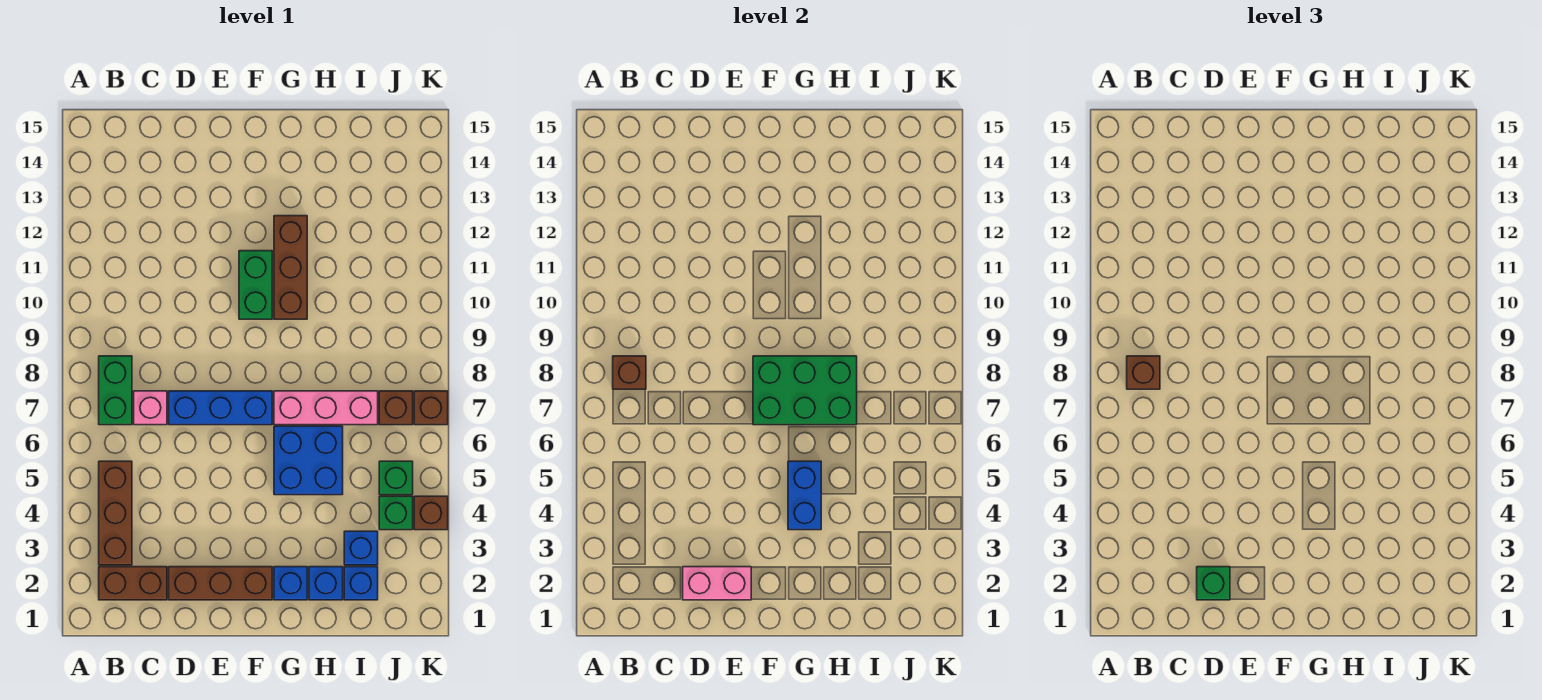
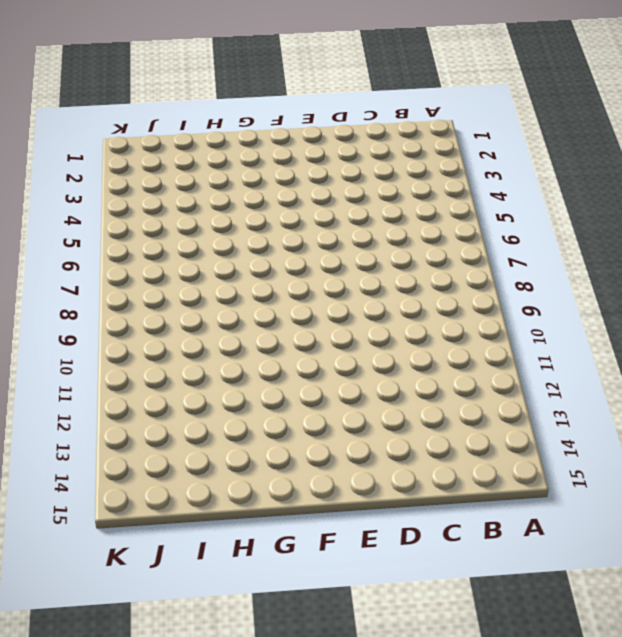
none -> brown 1x2 brick [99,567,167,600]
none -> brown 1x3 brick [99,461,132,565]
none -> green 1x2 brick [99,356,132,425]

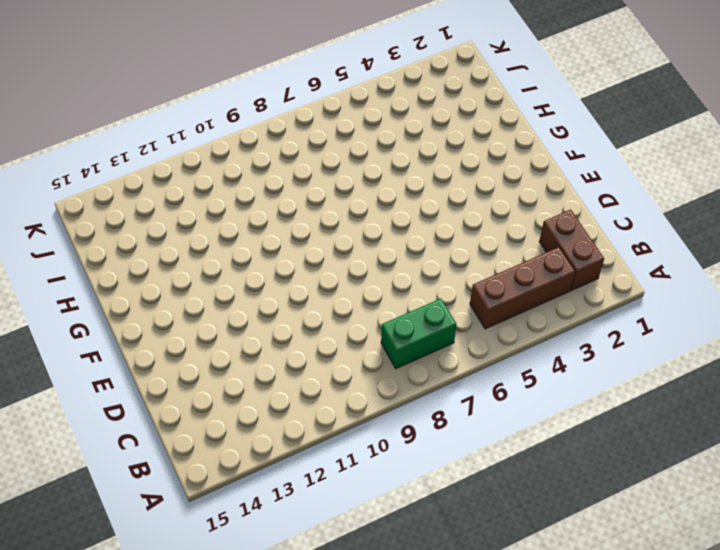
none -> pink 1x1 brick [134,391,167,425]
none -> brown 1x3 brick [169,567,272,600]
none -> blue 1x3 brick [169,391,272,425]

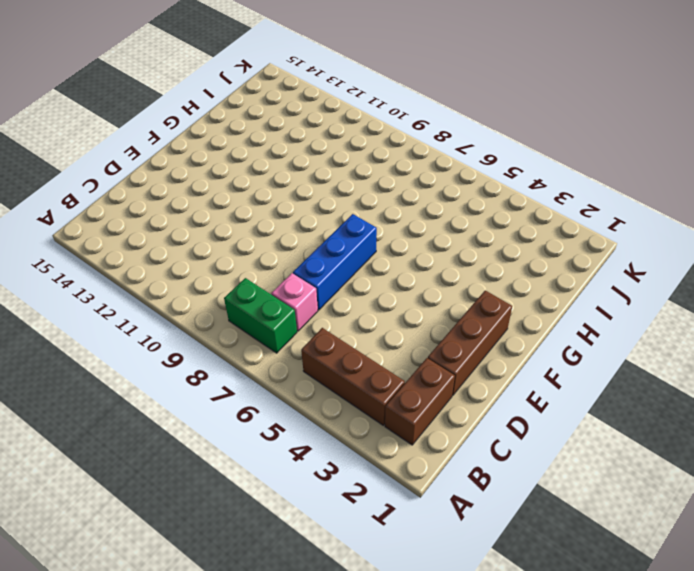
none -> green 1x2 brick [239,251,272,319]
none -> blue 1x1 brick [274,567,307,600]
none -> blue 2x2 brick [274,426,343,495]

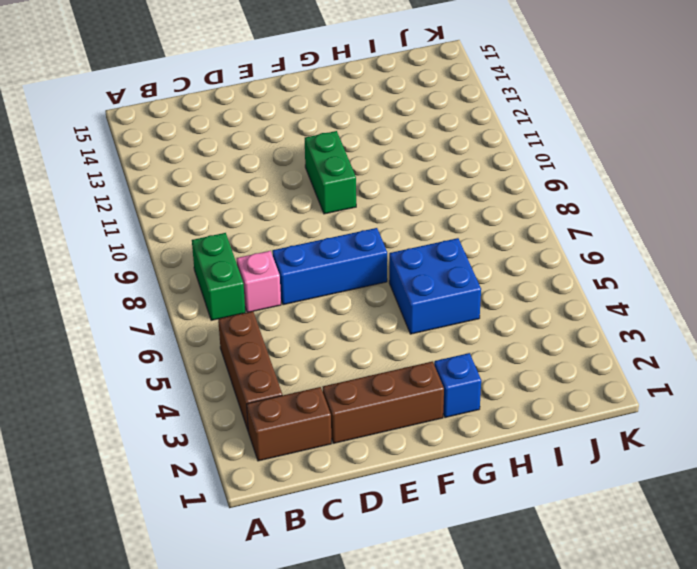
none -> pink 1x3 brick [274,391,378,425]
none -> brown 1x3 brick [274,216,307,319]
none -> blue 1x1 brick [309,567,343,600]

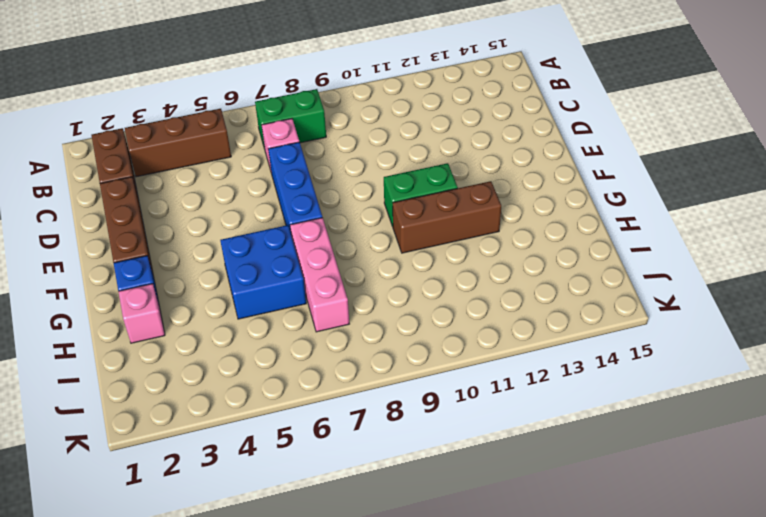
pink 1x1 brick [118,284,165,343] -> blue 1x1 brick [309,567,343,600]
none -> blue 1x1 brick [344,567,378,600]
none -> blue 1x1 brick [344,531,378,565]
none -> green 1x1 brick [379,496,413,530]

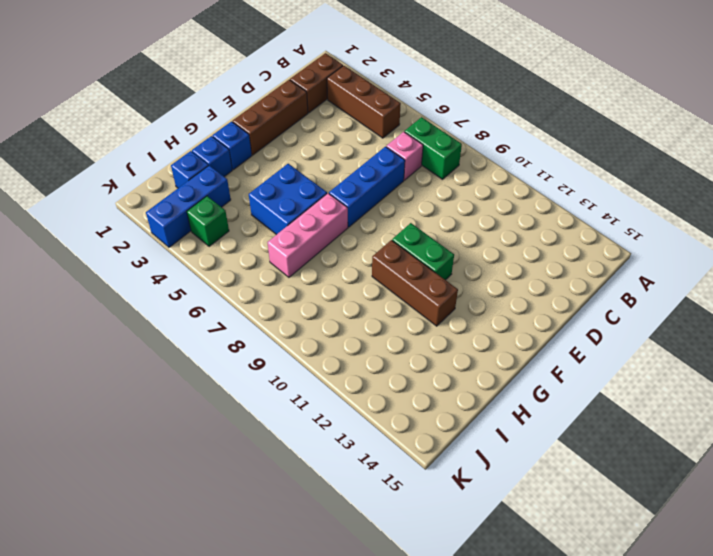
blue 1x3 brick [146,165,231,247] -> blue 1x1 brick [344,531,378,565]
none -> green 1x1 brick [379,461,413,495]
none -> brown 1x1 brick [379,391,413,425]
none -> brown 1x1 brick [414,496,448,530]

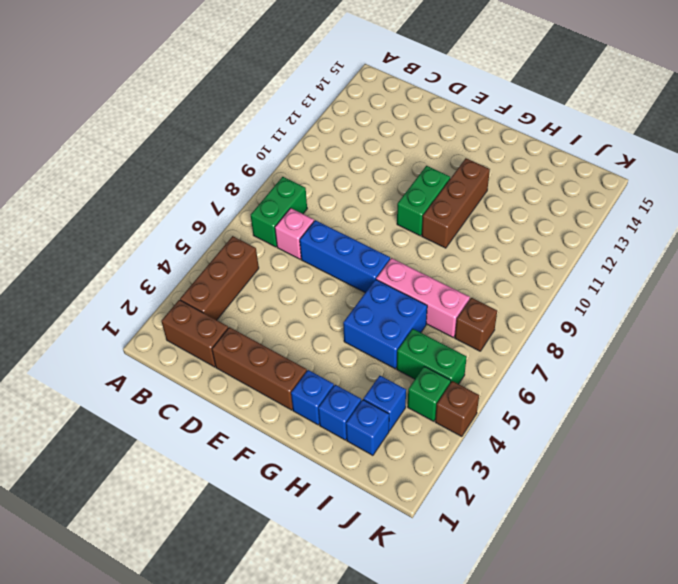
green 1x2 brick [397,329,467,384] -> green 1x1 brick [379,461,413,495]
none -> brown 1x1 brick [414,391,448,425]
none -> brown 1x1 brick [613,356,646,389]
none -> pink 1x2 brick [683,567,751,600]

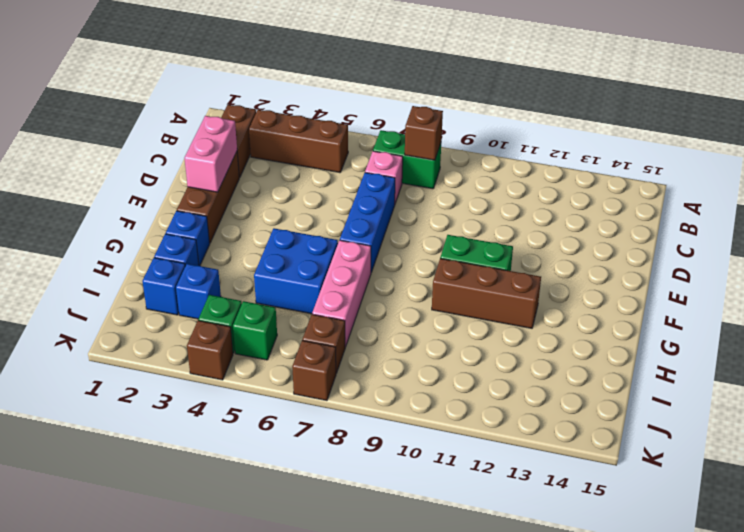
none -> green 2x3 brick [753,356,857,425]
none -> blue 1x2 brick [788,461,821,530]
none -> brown 1x1 brick [1127,356,1160,389]

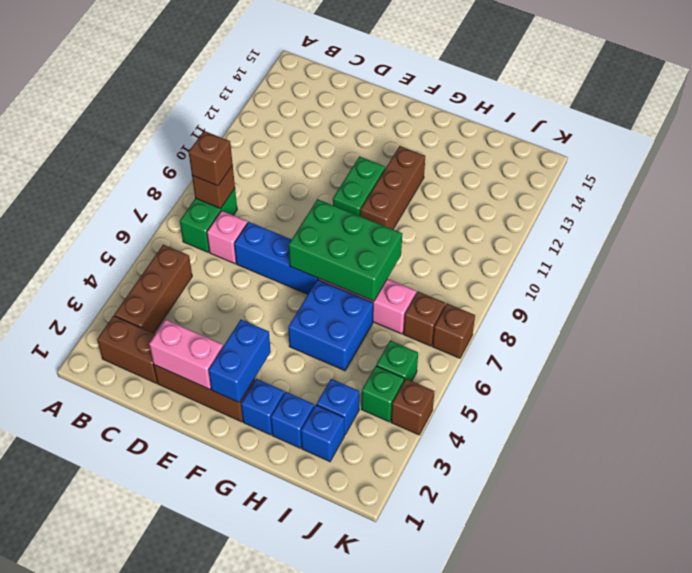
blue 1x2 brick [208,320,271,403] -> blue 1x2 brick moved to [788,461,821,530]
none -> green 1x1 brick [1197,567,1230,600]

